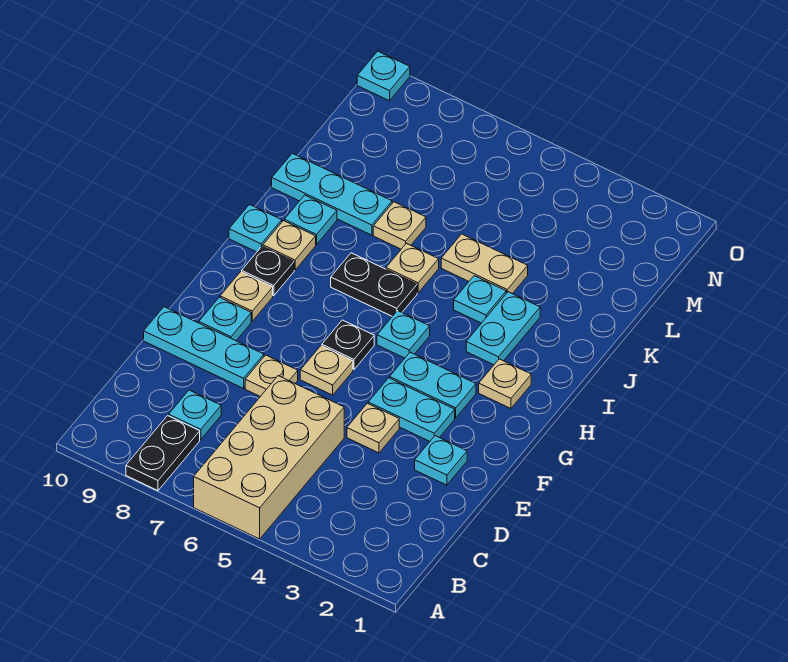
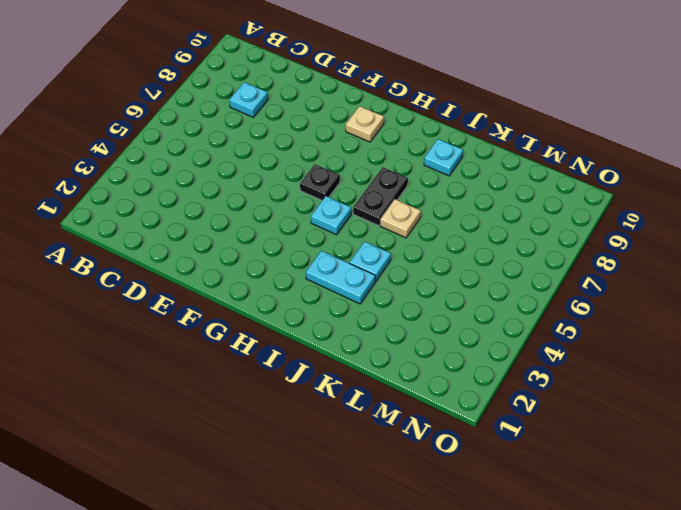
none -> tan 2x4 brick [194,376,344,539]
none -> black 1x2 plate [126,416,200,491]
none -> cyan 1x1 plate [415,436,467,485]

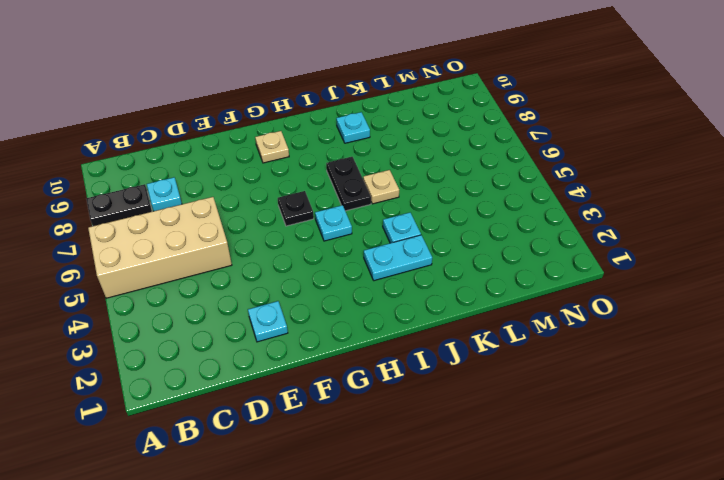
none -> tan 1x1 plate [347,403,399,453]
none -> tan 1x1 plate [245,355,298,397]
none -> cyan 1x3 plate [144,307,264,388]

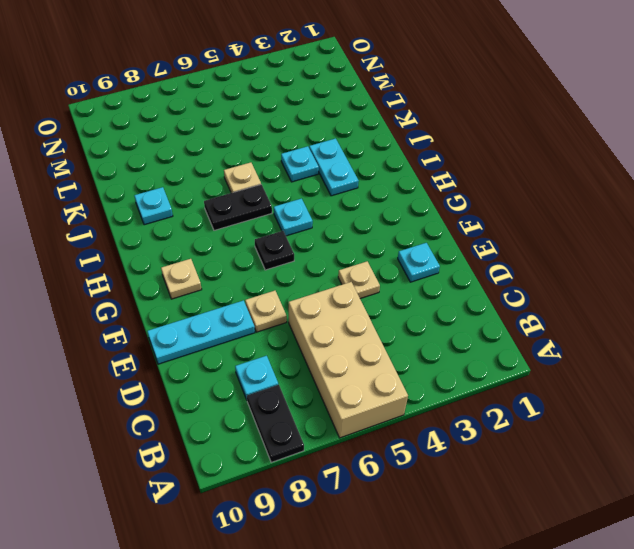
none -> cyan 1x2 plate [368,378,455,441]
none -> tan 1x1 plate [300,346,353,395]
none -> cyan 1x1 plate [199,297,251,341]

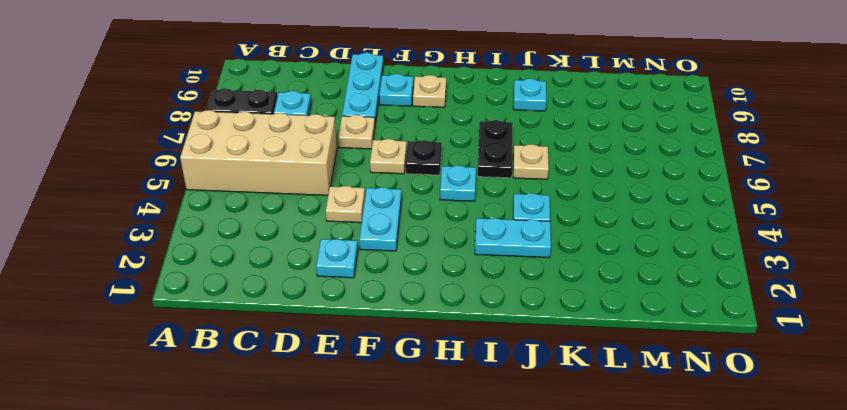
none -> cyan 1x2 plate [390,352,476,418]
none -> tan 1x1 plate [479,359,531,408]
none -> black 1x1 plate [242,246,294,296]

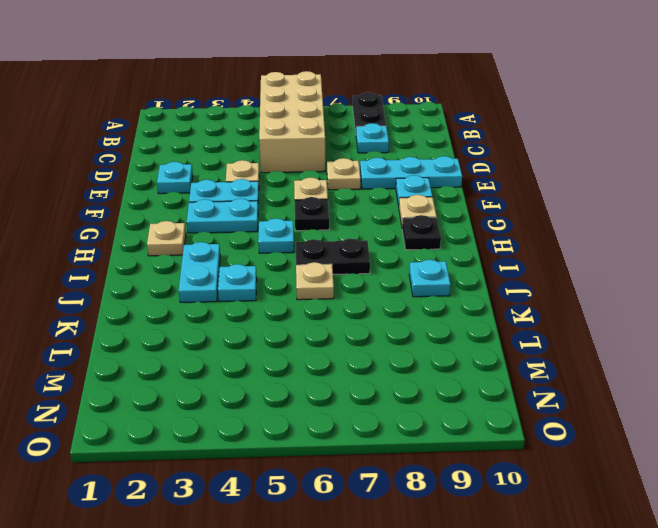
none -> tan 1x1 plate [263,221,316,270]
none -> cyan 1x1 plate [229,205,282,252]
none -> tan 1x2 plate [441,234,528,294]

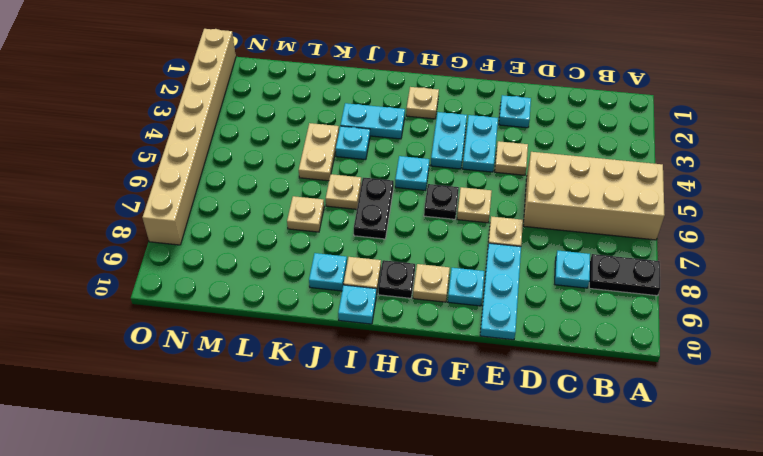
tan 1x8 brick [142,29,236,245] -> none
none -> cyan 1x3 plate [272,153,392,235]
none -> cyan 1x1 plate [357,51,410,101]

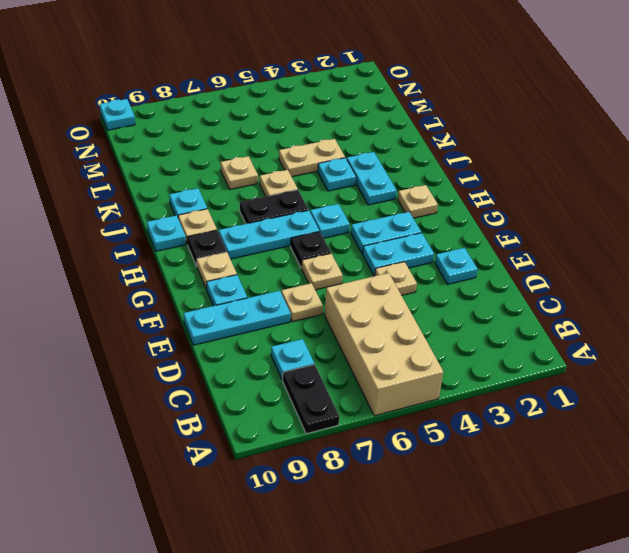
cyan 1x3 plate [219,210,319,259] -> cyan 1x3 plate moved to [272,153,392,235]

